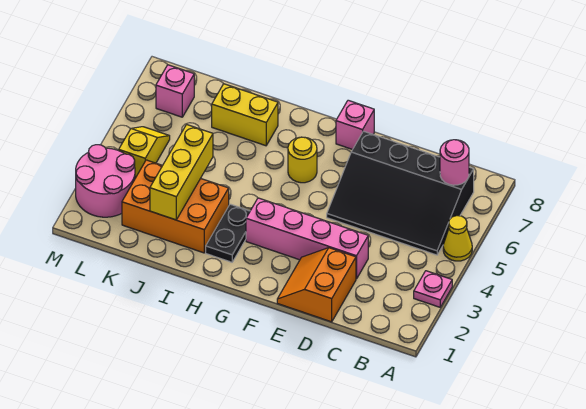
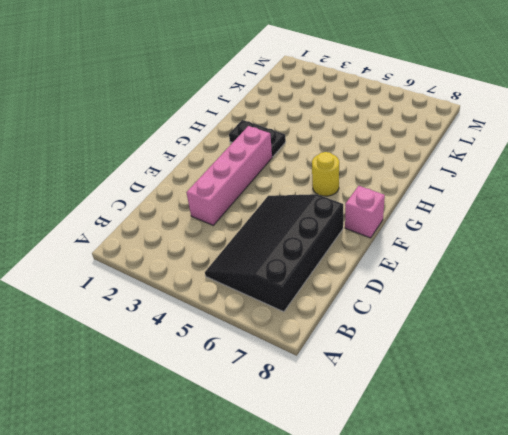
none -> pink 1x1 plate [414,271,452,307]
none -> yellow 1x1 cone [443,216,472,261]
none -> orange 2x2 slope [277,248,356,322]

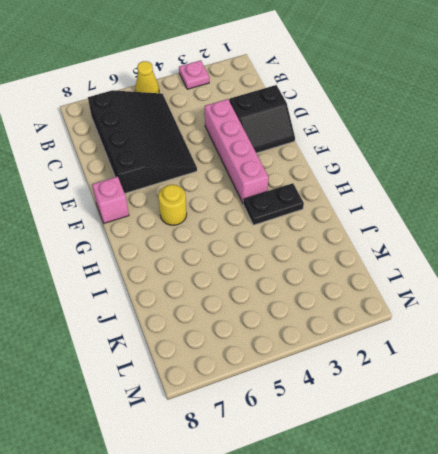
black 2x2 slope [229,85,295,153] -> orange 2x2 slope [277,248,356,322]
none -> orange 2x3 brick [122,160,229,253]
none -> yellow 1x2 brick [212,84,278,146]
none -> pink 2x2 round brick [76,145,135,217]

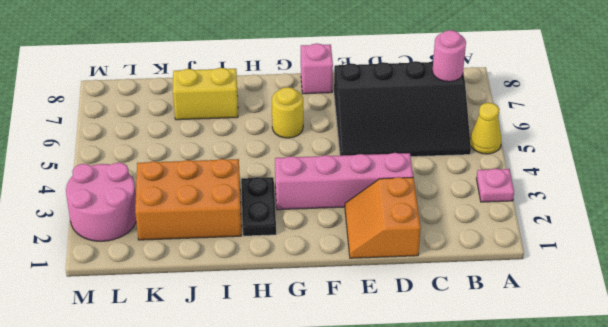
none -> yellow 1x2 slope [119,127,170,178]
none -> pink 1x1 brick [156,65,194,117]
none -> yellow 1x3 brick [150,125,213,220]

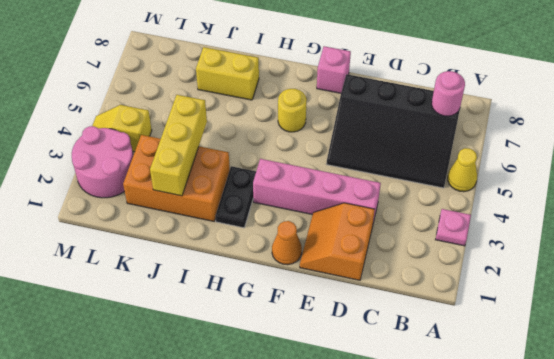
orange 1x1 cone [272,221,302,265] -> none
yellow 1x2 slope [92,105,152,152] -> yellow 1x2 slope turned to [119,127,170,178]
none -> pink 1x1 brick [156,65,194,117]

